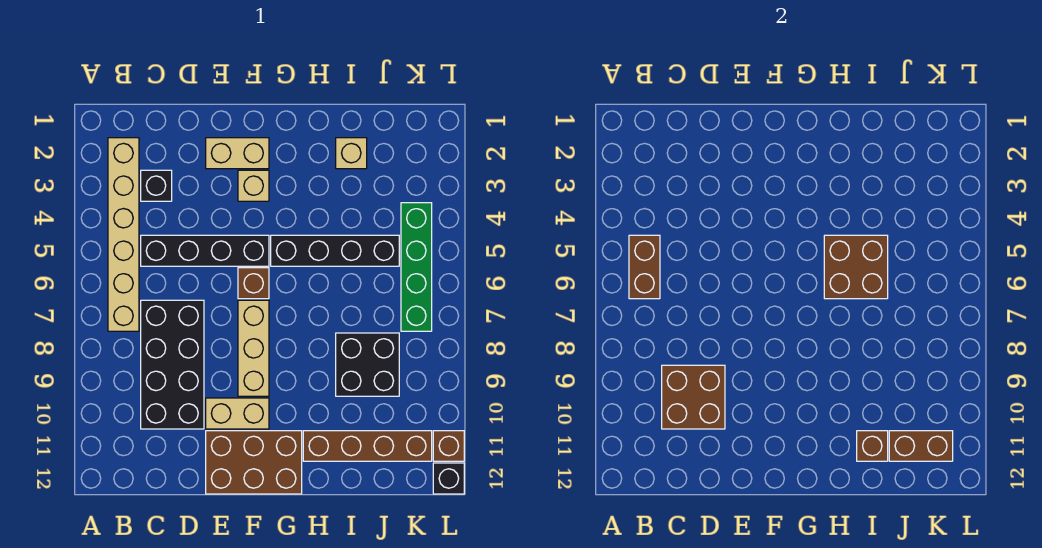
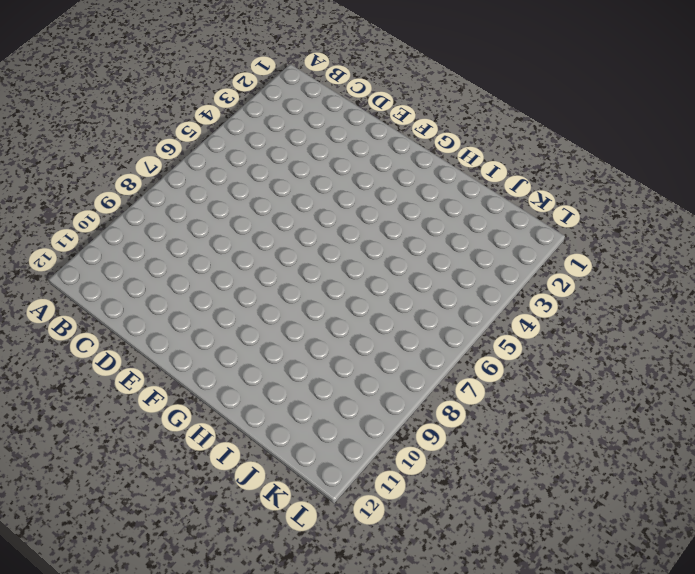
none -> tan 1x6 brick [108,138,139,331]
none -> black 1x1 brick [141,170,172,201]
none -> black 1x4 brick [141,235,269,266]

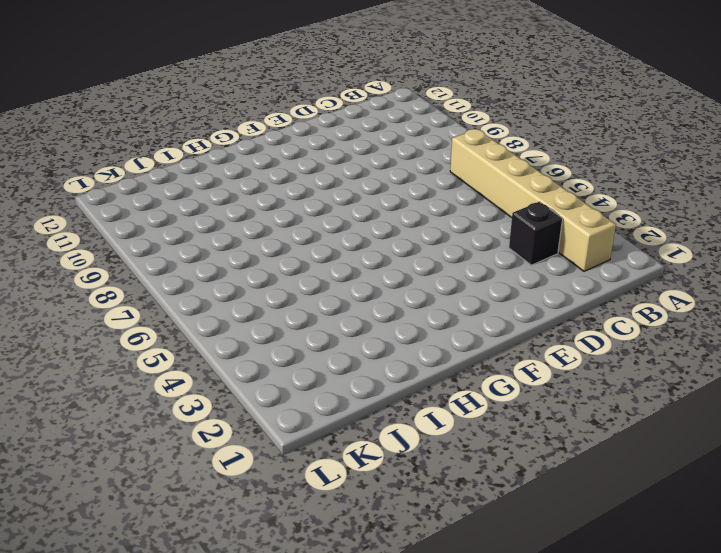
none -> black 1x4 brick [141,235,269,266]
none -> black 2x4 brick [141,300,204,429]
none -> tan 1x2 brick [206,138,269,169]

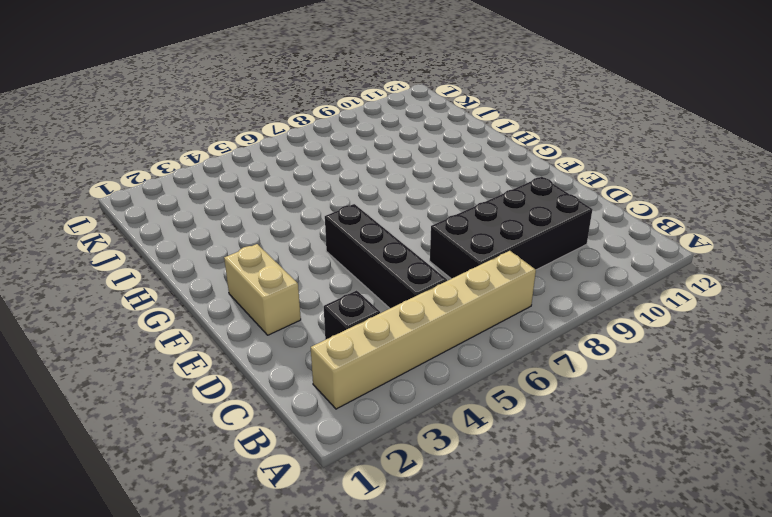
none -> tan 1x2 brick [206,398,269,429]
none -> brown 2x3 brick [206,431,302,494]
none -> tan 1x1 brick [238,170,269,201]

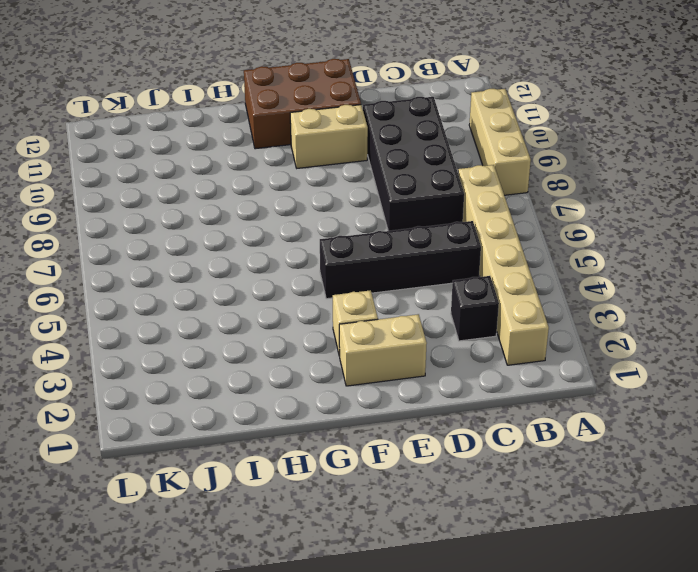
tan 1x3 brick [469,89,531,195] -> tan 1x3 brick moved to [238,300,269,396]
none -> brown 1x1 brick [238,268,269,299]
none -> black 1x4 brick [271,235,399,266]
none -> brown 1x4 brick [303,431,432,461]

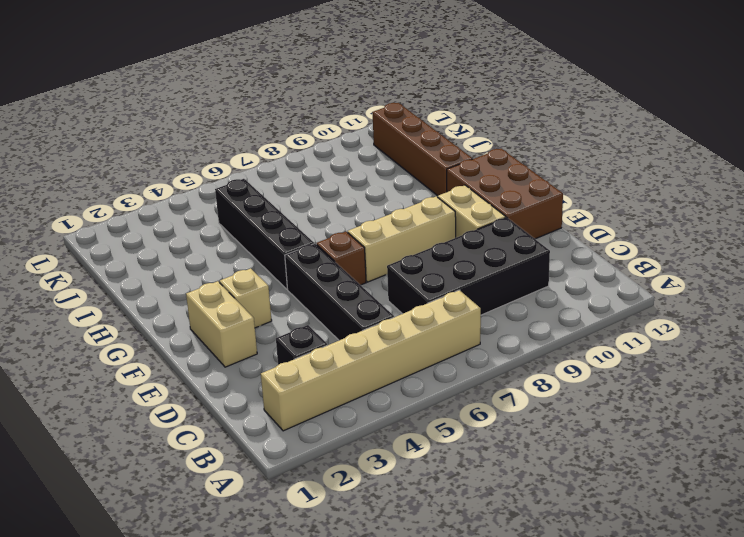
none -> tan 1x1 brick [336,138,367,169]
none -> black 2x2 brick [336,333,399,396]
none -> green 1x4 brick [401,203,432,331]

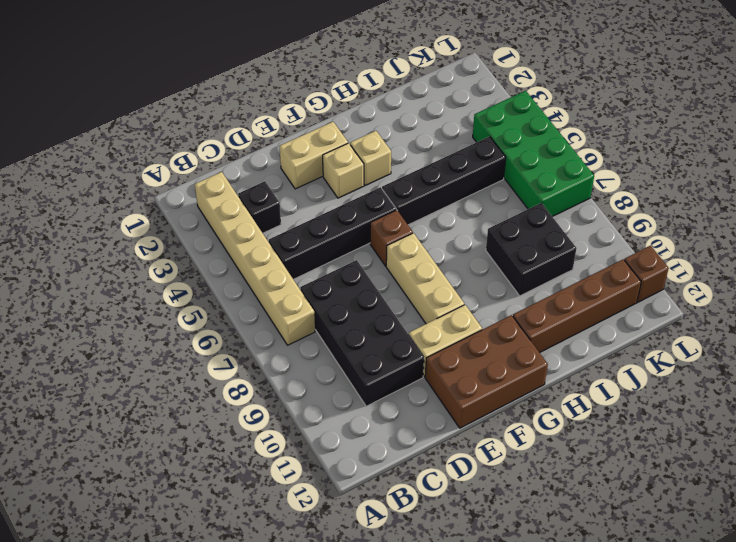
tan 1x1 brick [350,131,391,185] -> tan 1x1 brick moved to [336,138,367,169]
green 2x4 brick [473,91,594,217] -> green 1x4 brick [401,203,432,331]
none -> black 1x1 brick [433,463,464,494]
none -> brown 1x2 brick [629,235,660,299]
none -> brown 2x2 brick [662,365,725,429]

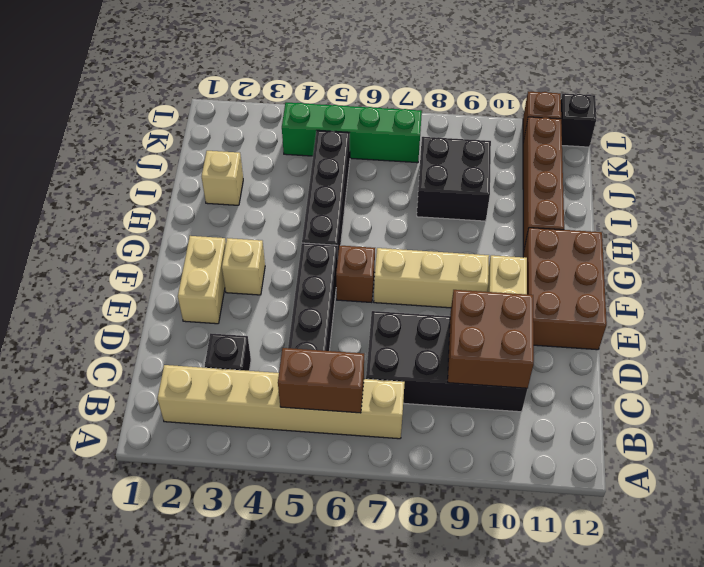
none -> brown 2x2 brick [824,235,888,299]
none -> brown 1x1 brick [857,431,888,461]
none -> brown 1x2 brick [889,431,953,461]

